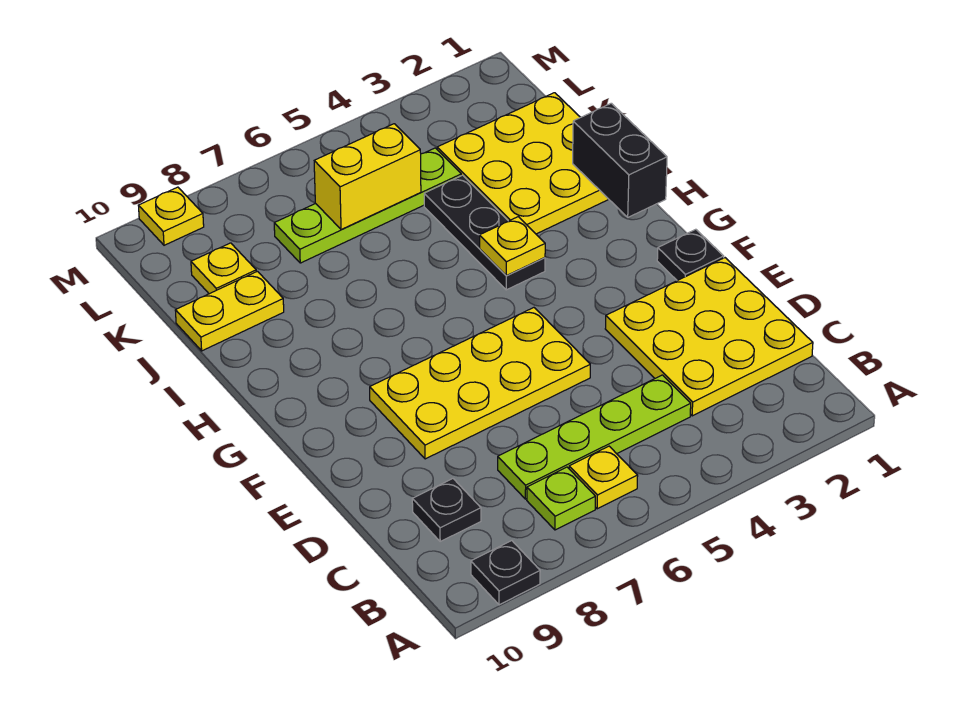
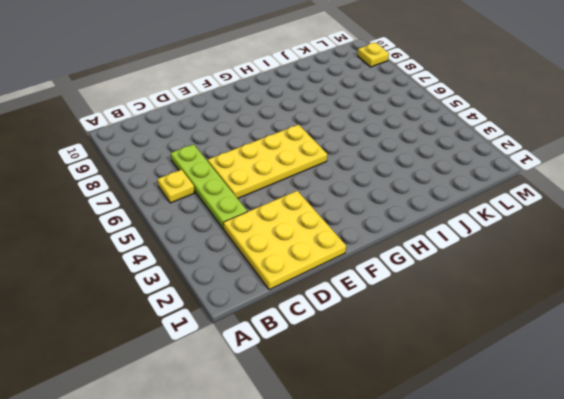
yellow 2x4 plate [208,125,327,199] -> yellow 2x4 plate turned to [370,308,590,459]
none -> black 1x1 plate [471,541,540,605]
none -> lime 1x1 plate [527,467,595,530]
none -> black 1x1 plate [412,479,481,541]

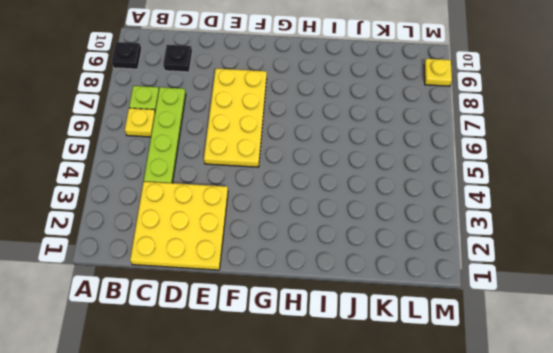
none -> black 1x1 plate [657,229,724,281]
none -> black 1x3 plate [424,175,545,290]
none -> yellow 3x3 plate [437,93,609,234]

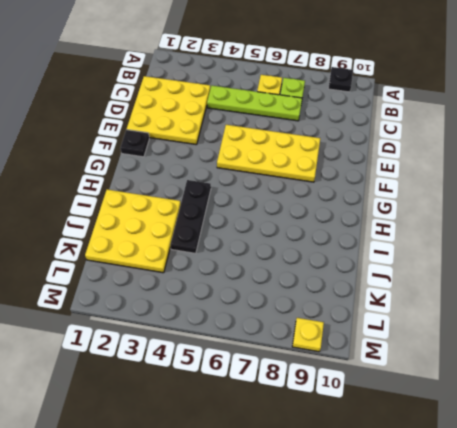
none -> black 1x1 plate [412,479,481,541]
none -> yellow 1x2 plate [175,271,284,351]
none -> lime 1x4 plate [274,148,461,263]

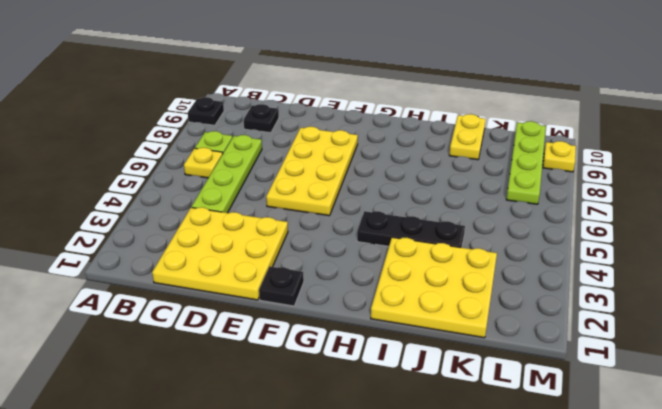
lime 1x4 plate [506,121,546,204] -> lime 1x4 plate moved to [274,148,461,263]
none -> yellow 1x1 plate [191,243,256,294]
none -> black 1x2 brick [573,103,667,217]
none -> yellow 1x1 plate [480,217,545,276]

